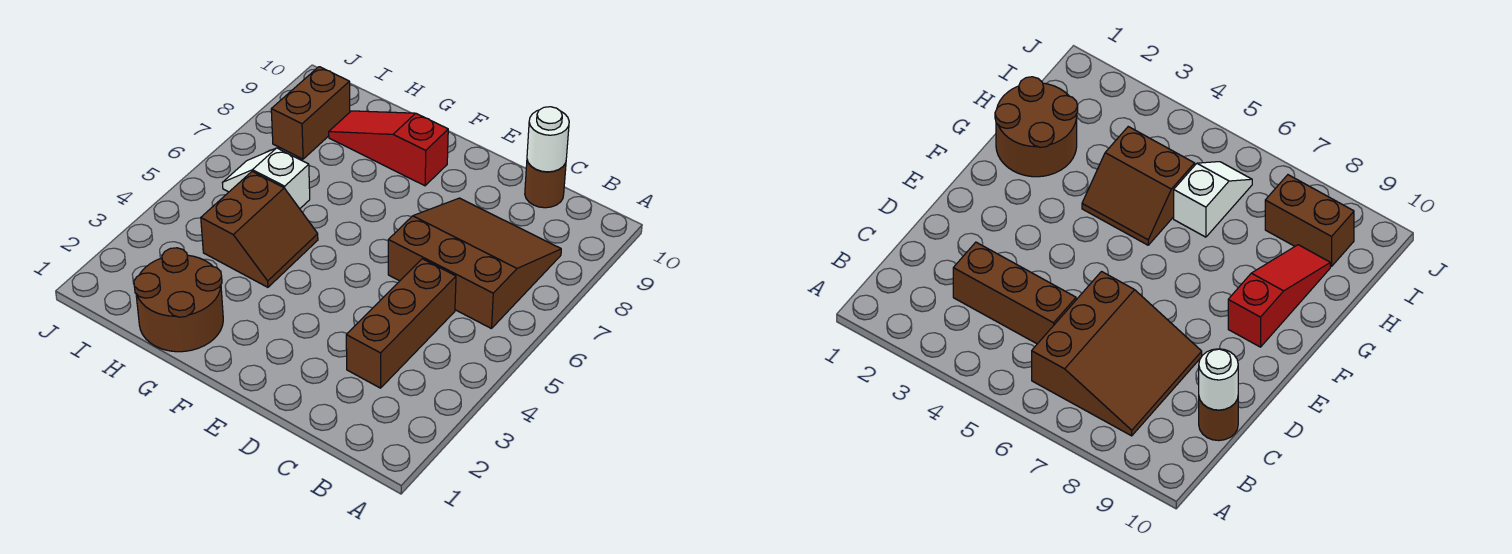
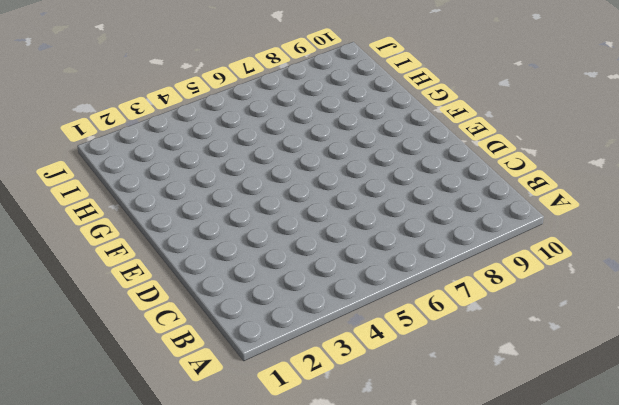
none -> brown 3x3 slope [388,198,561,329]
none -> brown 1x3 brick [346,259,456,388]

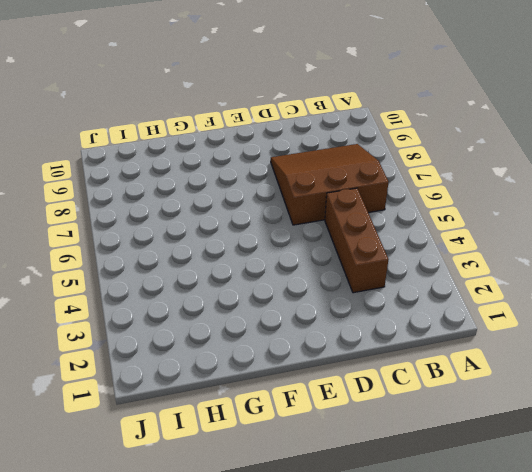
none -> brown 1x1 round brick [525,160,566,208]
none -> red 1x3 slope [329,111,448,186]

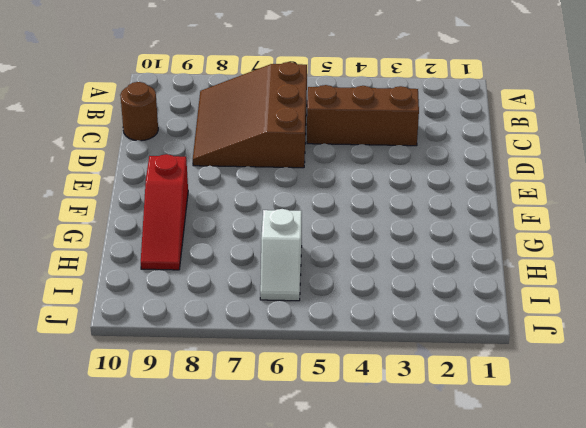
none -> brown 2x2 round brick [134,248,223,352]
none -> brown 2x2 slope [201,172,318,287]

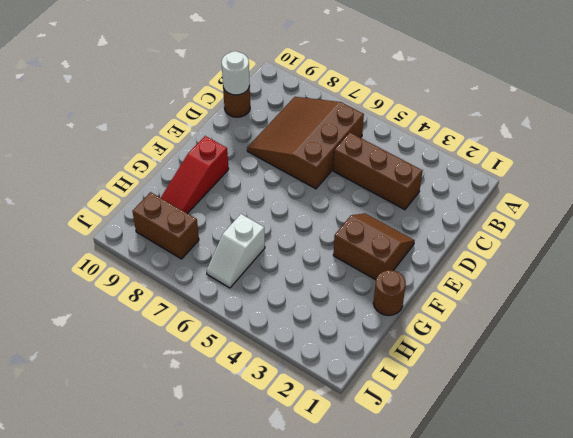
brown 2x2 slope [333,213,415,280] -> brown 2x2 slope moved to [201,172,318,287]
brown 1x1 round brick [373,270,406,315] -> brown 2x2 round brick [134,248,223,352]

